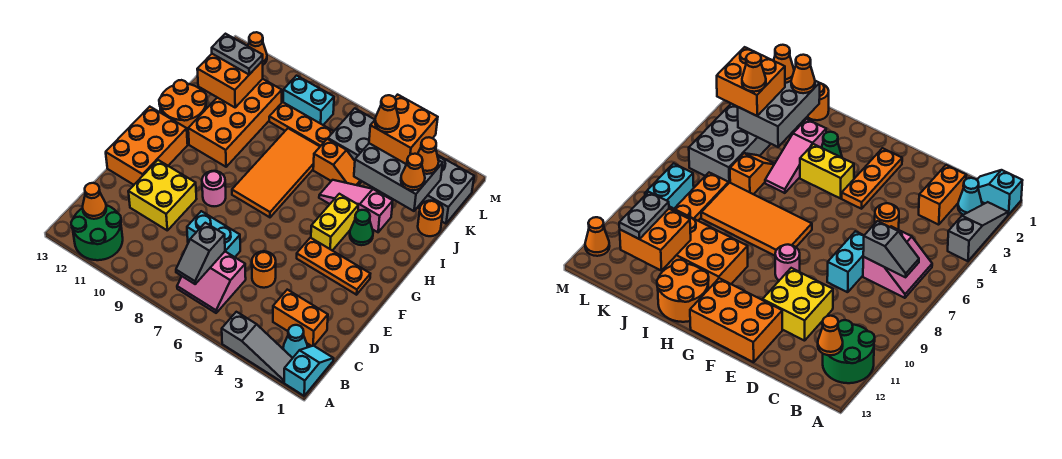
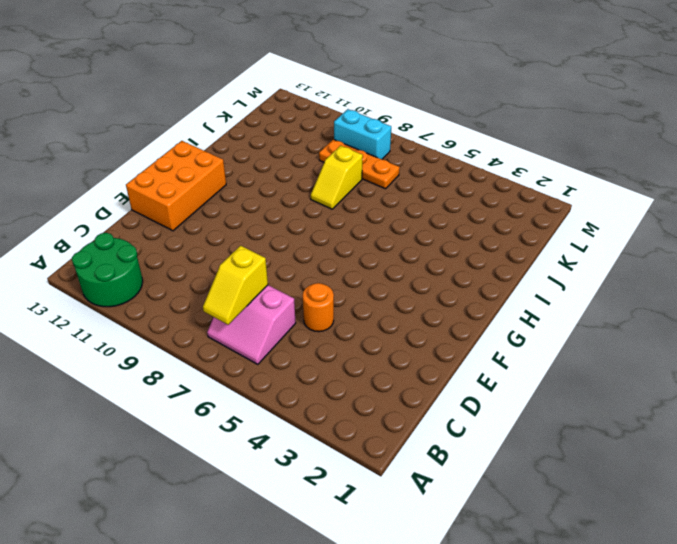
yellow 1x2 slope [203,246,268,325] -> grey 1x2 slope [176,223,225,284]
yellow 1x2 slope [311,146,363,209] -> orange 2x4 tile [232,128,320,217]
none -> cyan 1x2 slope [284,346,333,396]
none -> grey 1x3 slope [222,312,292,382]
none -> cyan 1x1 cone [283,325,308,358]
none -> orange 1x2 brick [273,290,328,346]

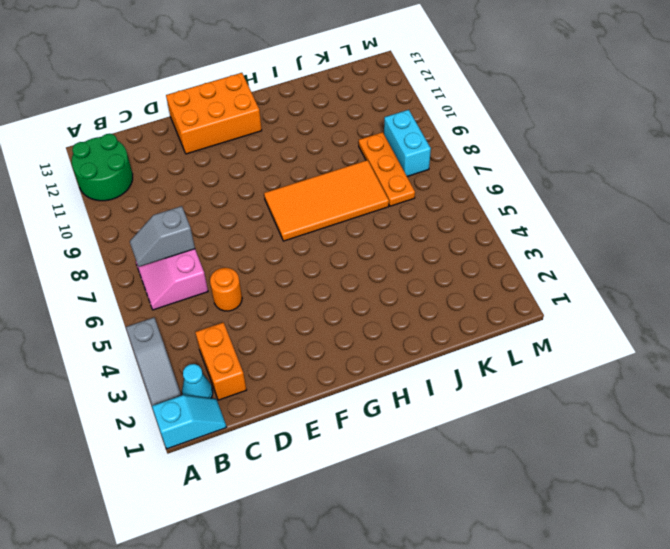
none -> cyan 1x2 brick [187,211,240,257]
none -> yellow 2x2 brick [128,160,196,230]
none -> orange 1x3 plate [297,238,370,295]
none -> pink 1x1 round brick [202,171,226,206]

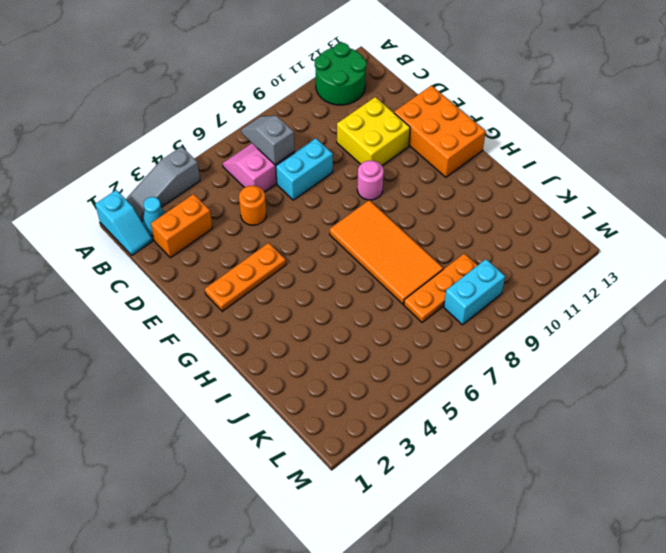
none -> yellow 1x2 brick [311,194,358,251]
none -> green 1x1 cone [350,210,373,245]
none -> orange 2x4 brick [188,79,282,167]
none -> orange 2x2 round brick [159,80,207,137]

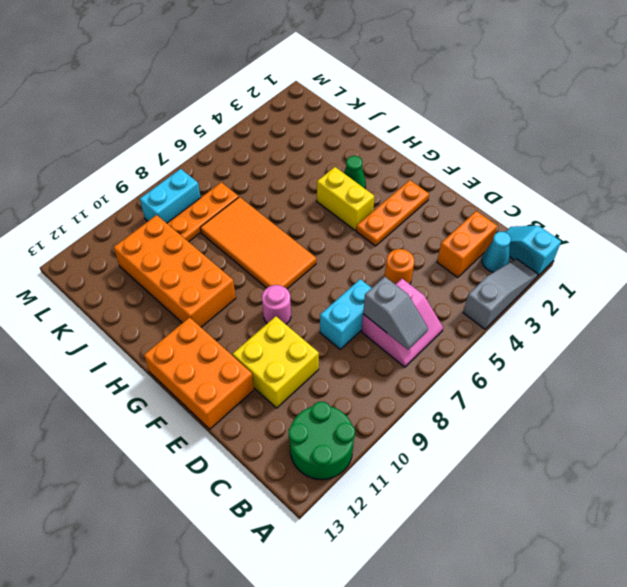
none -> orange 2x2 round brick [159,80,207,137]
none -> pink 1x3 slope [319,180,393,232]
none -> orange 1x1 round brick [418,201,443,236]
none -> orange 1x2 slope [313,139,362,185]

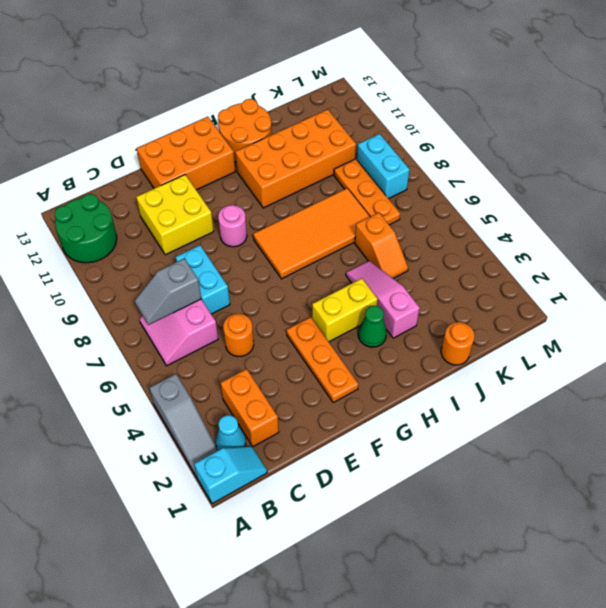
none -> grey 2x6 brick [328,108,474,224]
none -> orange 1x1 cone [248,32,267,65]
none -> orange 1x1 cone [83,183,106,219]
none -> grey 2x3 brick [354,143,443,211]

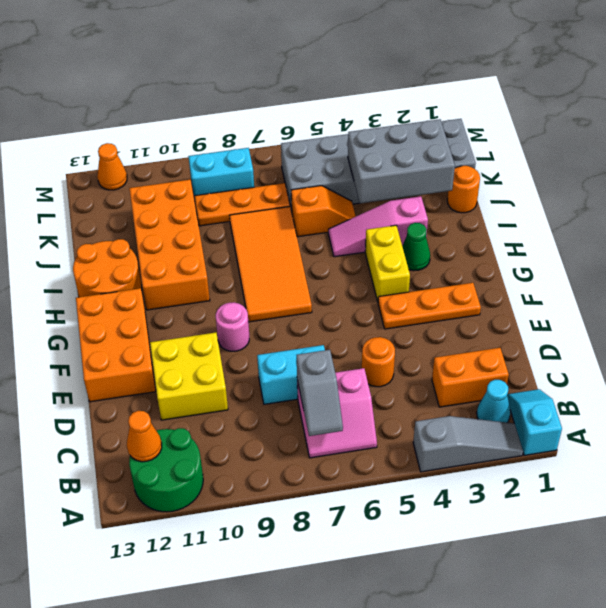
none -> orange 2x2 brick [197,54,263,107]
none -> orange 1x1 cone [401,154,425,190]
none -> orange 1x1 cone [418,137,439,174]
none -> orange 2x2 brick [369,95,438,164]

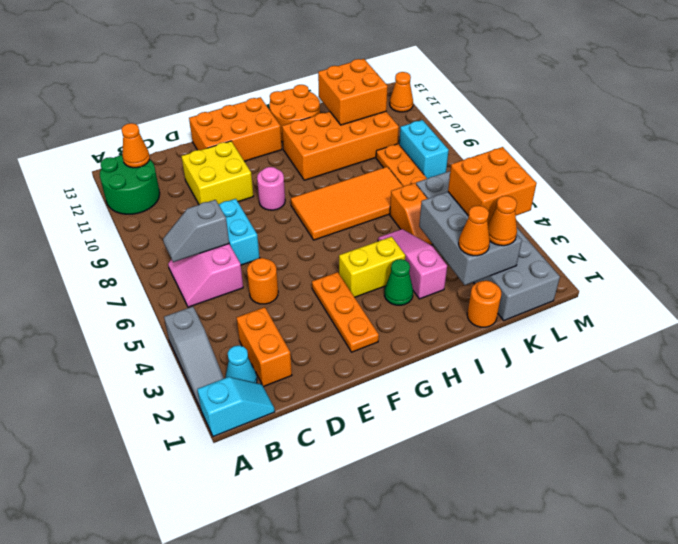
none -> grey 1x2 plate [212,34,263,74]
none -> orange 1x1 cone [375,95,399,132]

